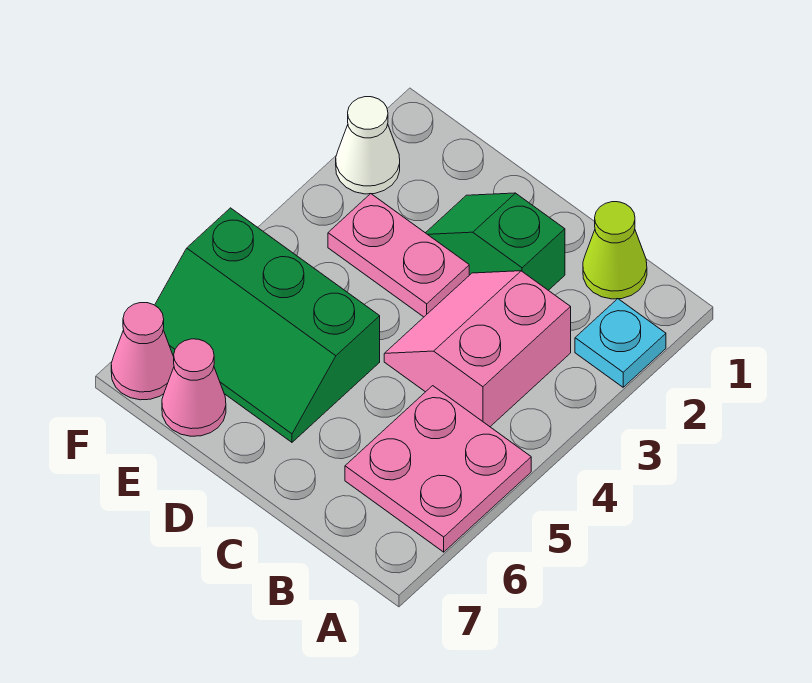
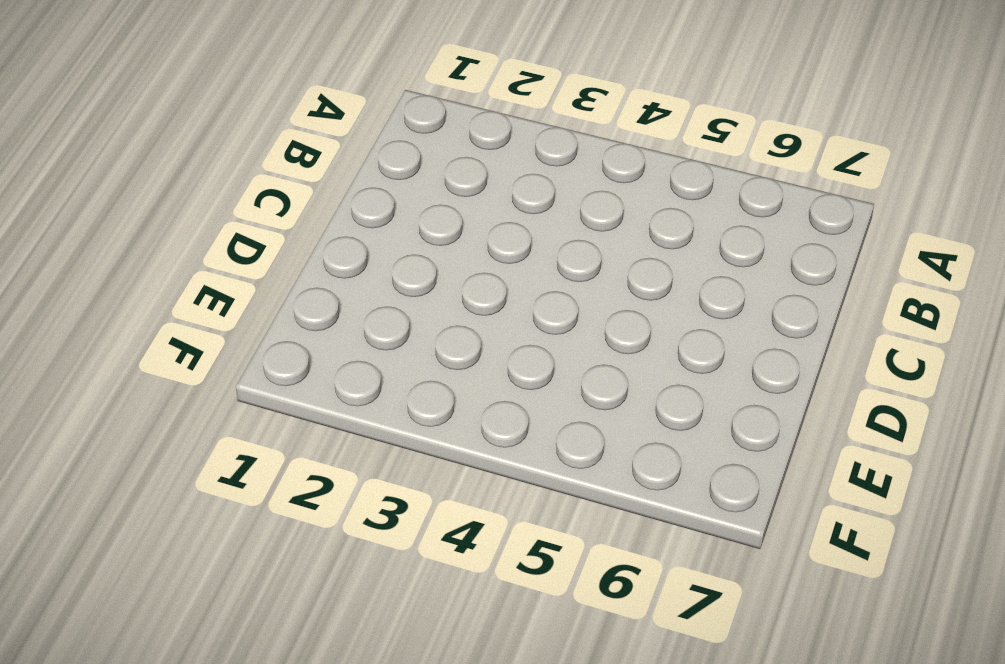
none -> cyan 1x1 plate [575,299,666,387]
none -> pink 2x2 plate [345,386,531,552]

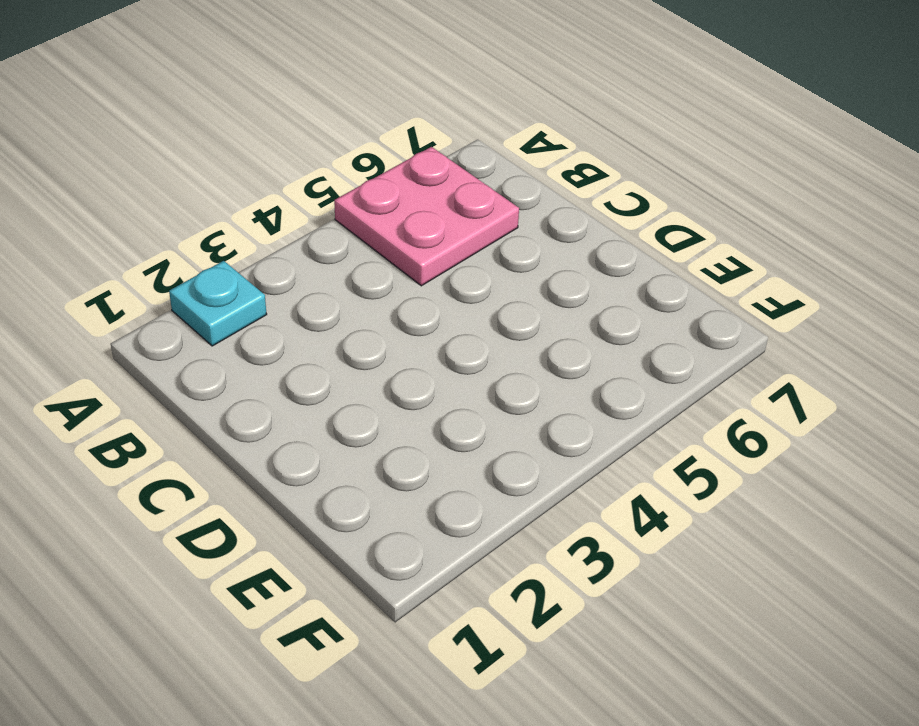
none -> lime 1x1 cone [583,202,647,299]
none -> pink 2x2 slope [384,271,571,427]

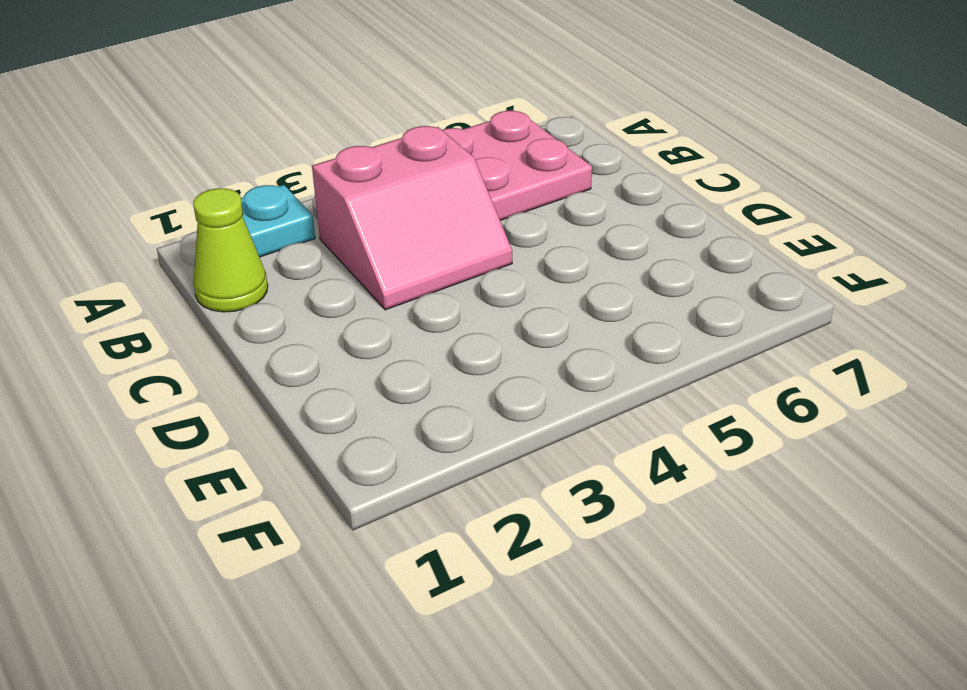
none -> green 1x2 slope [426,193,565,290]
none -> pink 1x2 plate [328,194,469,317]

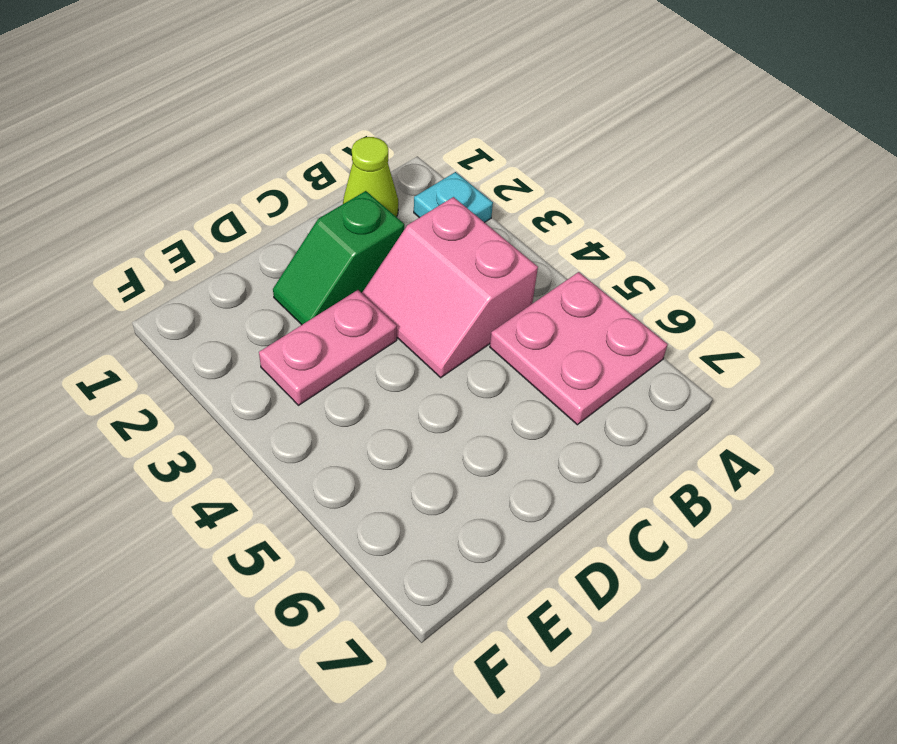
none -> green 2x3 slope [155,208,380,442]
none -> pink 1x1 cone [162,339,226,436]

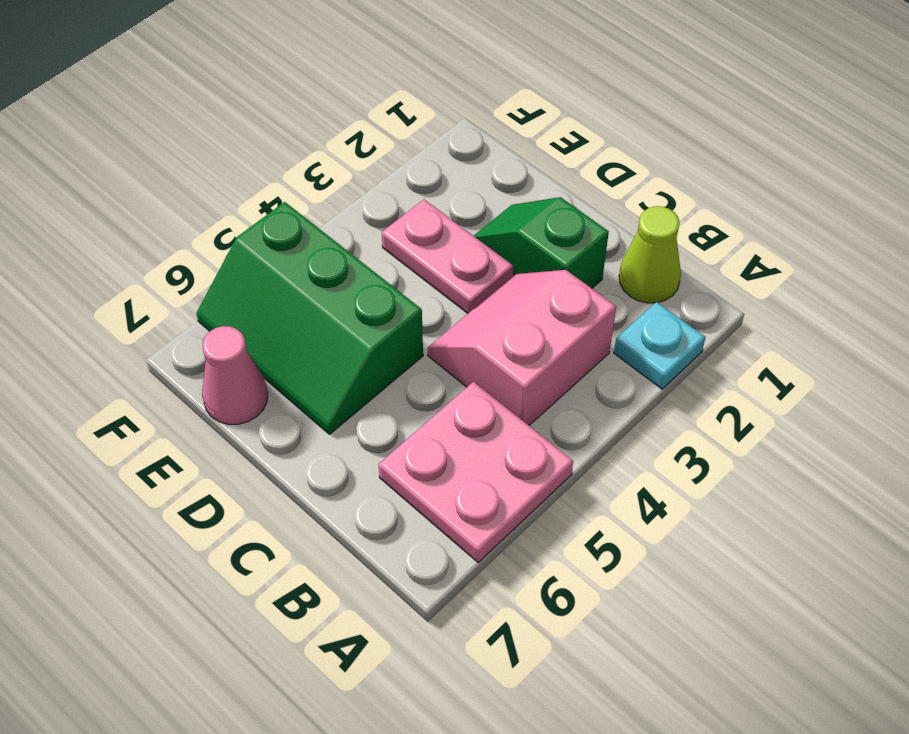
none -> white 1x1 cone [336,97,400,194]
none -> pink 1x1 cone [111,303,174,400]

